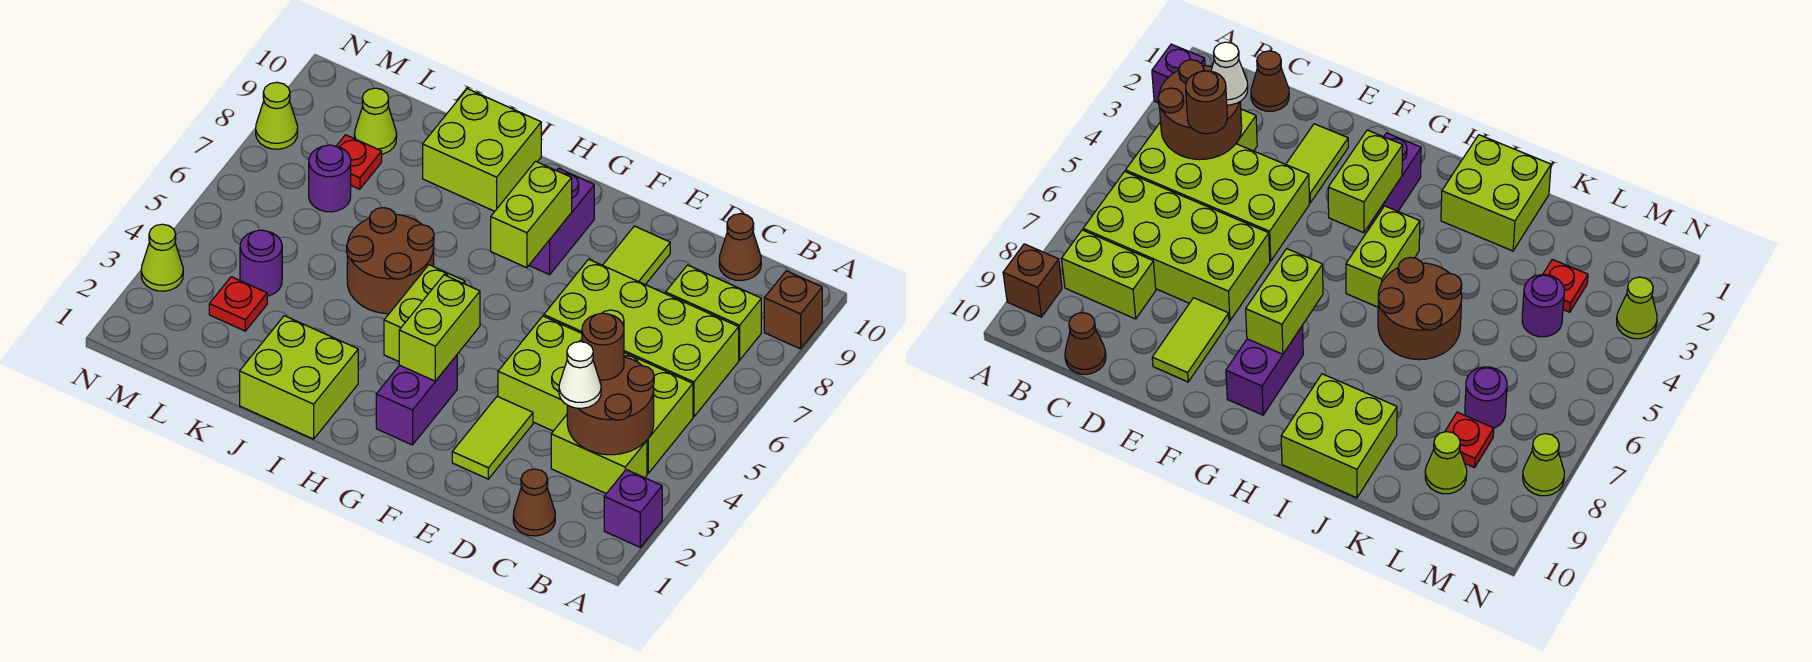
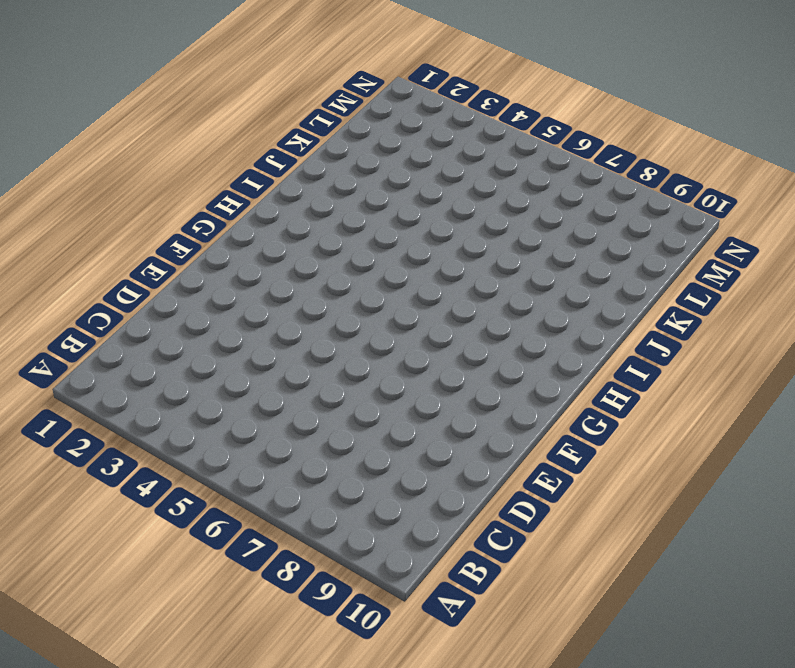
none -> purple 1x1 brick [604,470,662,547]
none -> brown 1x1 brick [764,271,822,349]
none -> lime 1x2 brick [551,415,647,494]

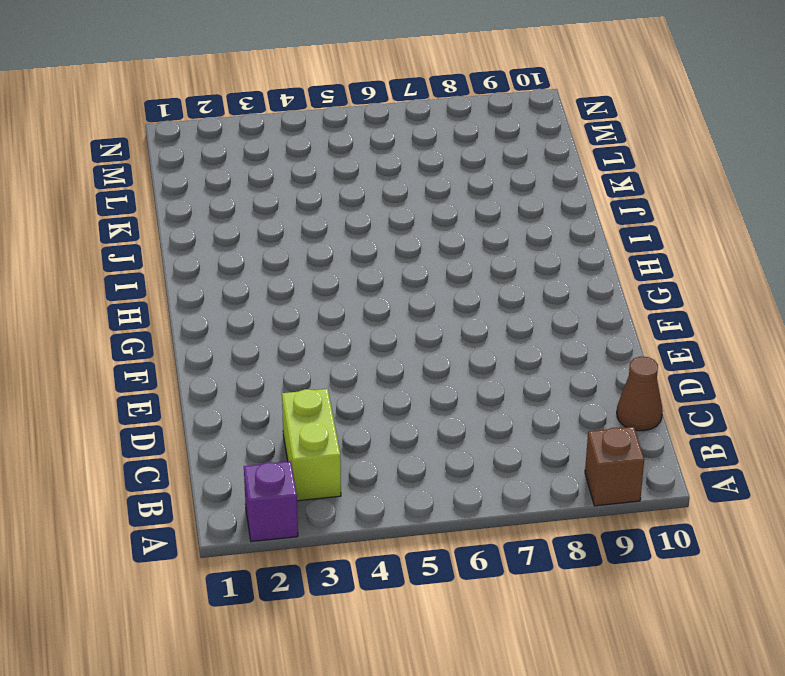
none -> lime 2x4 brick [498,316,693,474]
none -> lime 2x4 brick [544,259,739,417]
none -> lime 1x2 brick [666,265,761,360]

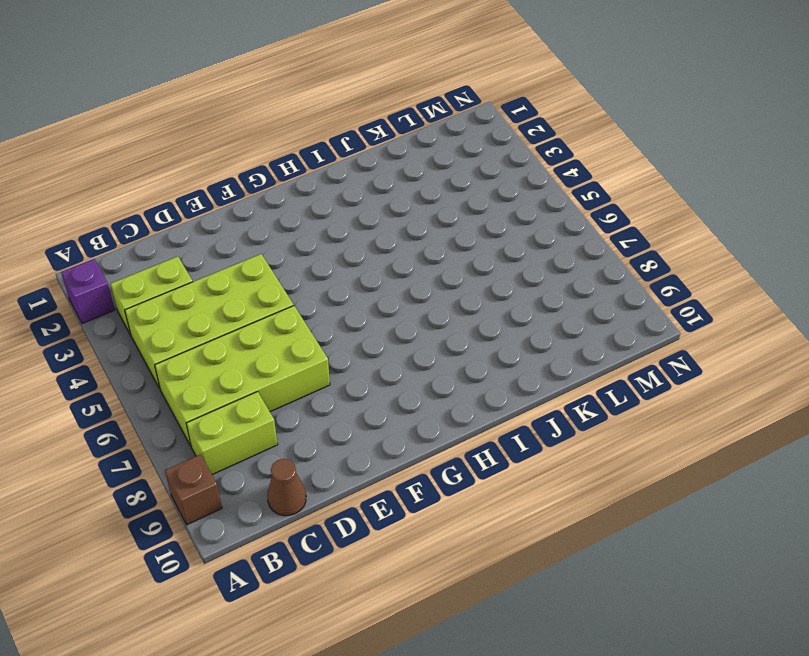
none -> brown 1x1 cone [513,469,555,536]
none -> lime 1x2 tile [452,396,533,479]
none -> lime 1x2 tile [603,226,670,285]

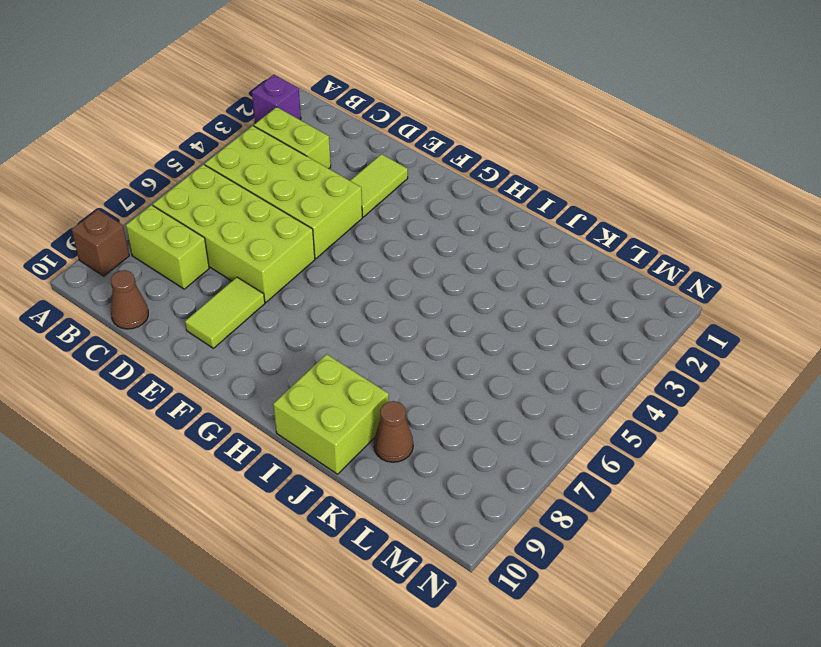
brown 1x1 cone [374,401,413,462] -> brown 1x1 cone moved to [513,469,555,536]
none -> purple 1x2 brick [376,355,457,445]
none -> purple 1x2 brick [529,168,594,275]
none -> lime 1x2 brick [384,265,465,361]

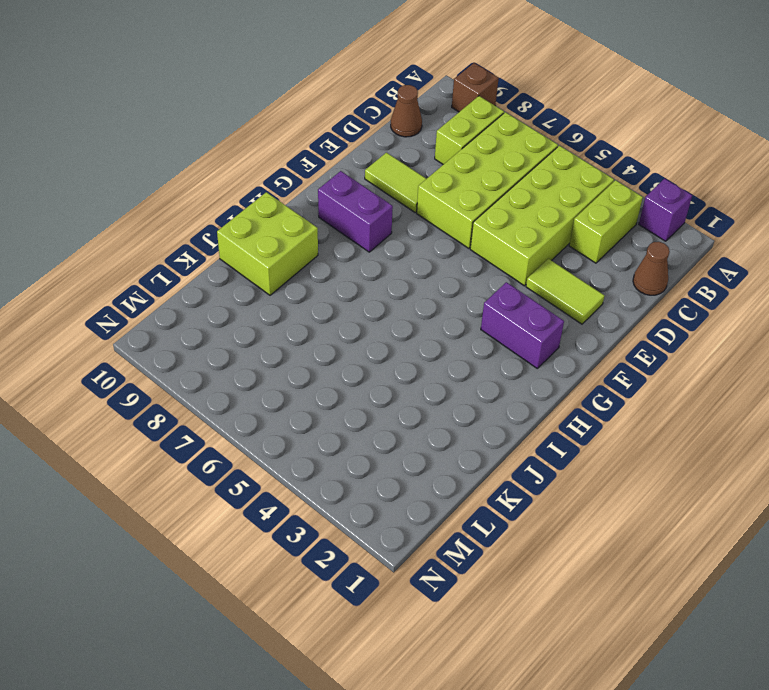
none -> lime 1x2 brick [384,265,465,361]
none -> lime 2x2 brick [240,316,358,439]
none -> brown 2x2 round brick [347,208,434,314]

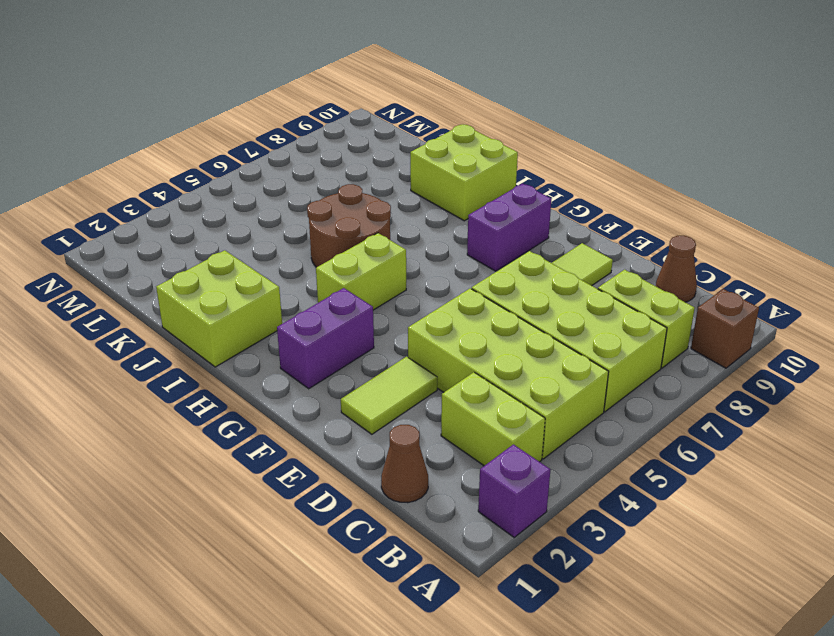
none -> red 1x1 plate [209,277,267,331]
none -> purple 1x1 round brick [240,230,282,296]
none -> purple 1x1 round brick [309,145,351,212]

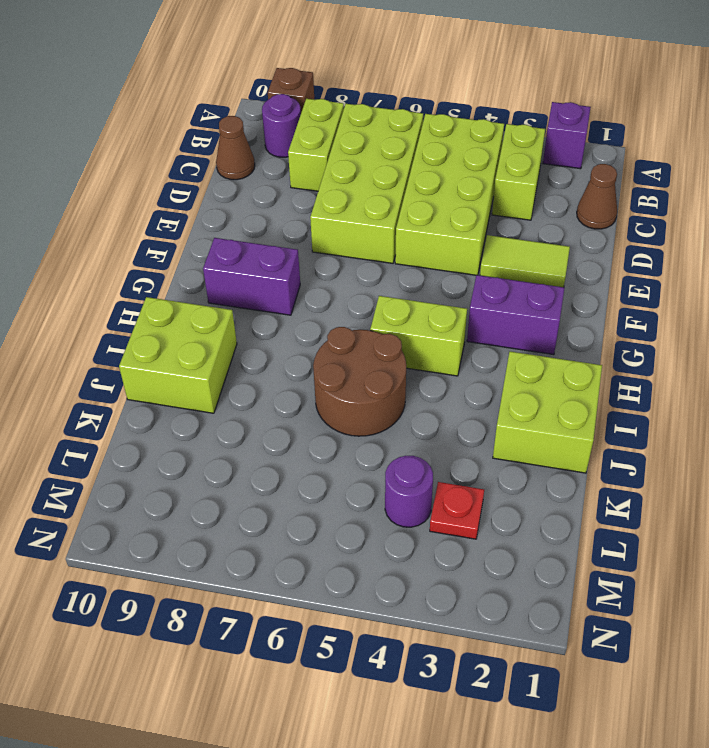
purple 1x1 round brick [262,94,301,157] -> purple 1x1 round brick moved to [309,145,351,212]
none -> lime 1x2 tile [603,226,670,285]
none -> red 1x1 plate [337,135,382,189]
none -> lime 1x1 cone [354,88,397,154]

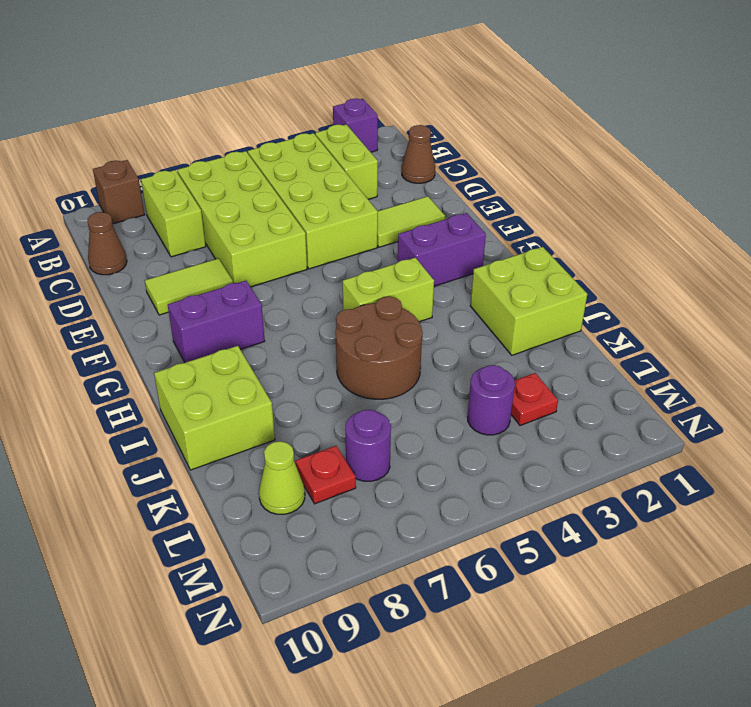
none -> lime 1x1 cone [141,224,183,291]
none -> lime 1x1 cone [256,82,298,149]
none -> brown 2x2 round brick [567,357,654,455]

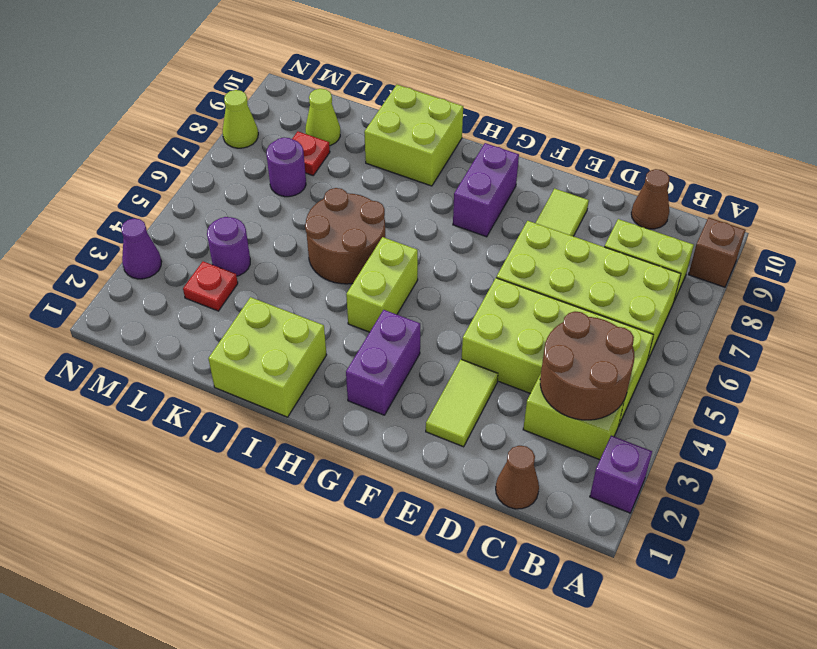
purple 1x1 cone [121,219,162,279] -> lime 1x1 cone [141,224,183,291]
none -> lime 1x2 brick [399,275,480,381]
none -> lime 1x2 brick [491,161,572,268]
none -> white 1x1 cone [559,342,601,408]

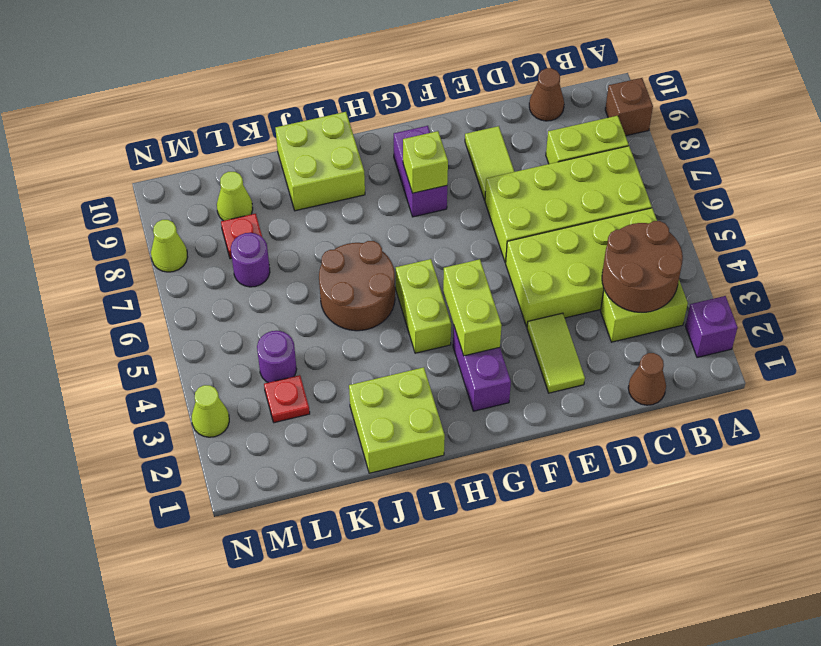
lime 1x1 brick [403,131,448,193] -> lime 1x2 brick [491,161,572,268]
none -> white 1x1 cone [559,342,601,408]
none -> brown 1x1 round brick [582,313,624,380]

